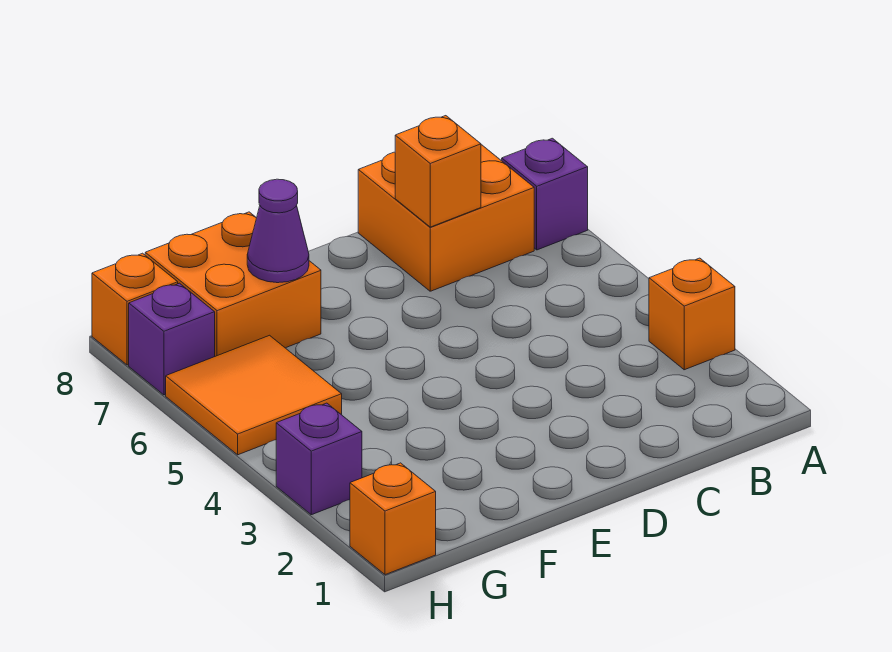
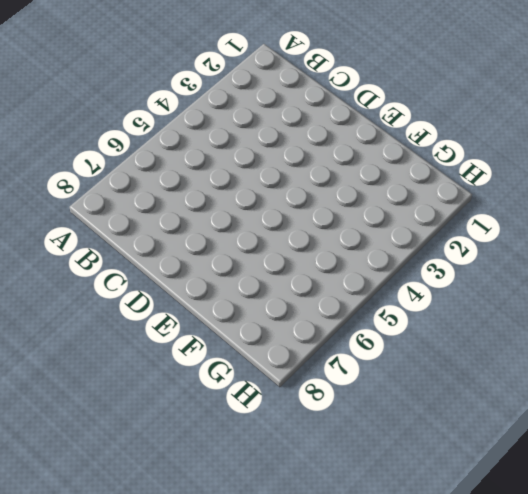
none -> orange 1x1 brick [649,258,735,370]
none -> purple 1x1 brick [502,138,588,250]

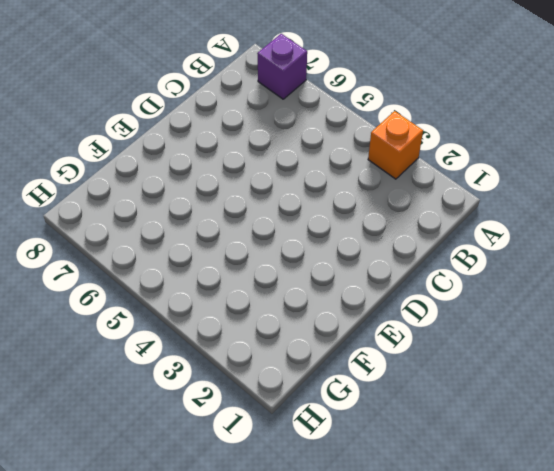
none -> orange 2x2 brick [358,145,534,291]
none -> orange 2x2 brick [145,212,321,356]

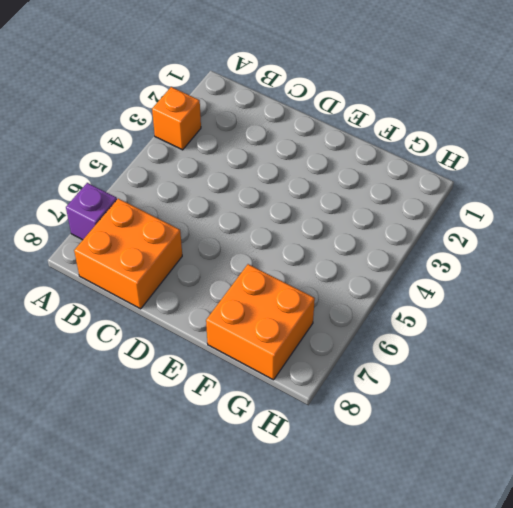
none -> orange 2x2 tile [166,335,342,455]
none -> orange 1x1 brick [350,463,436,575]

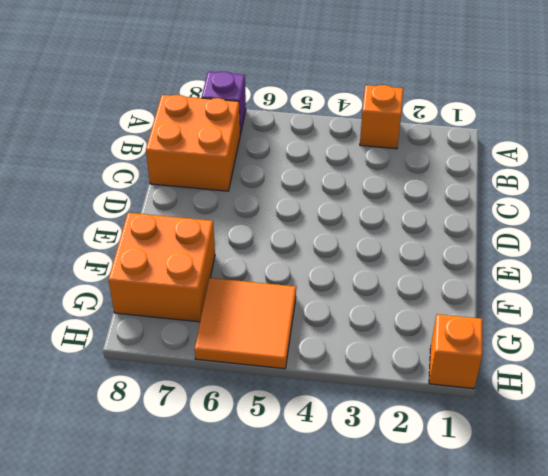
none -> purple 1x1 brick [276,403,362,515]
none -> purple 1x1 brick [129,283,215,395]

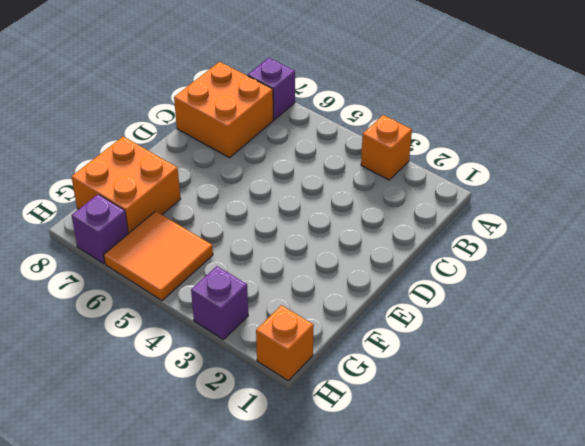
none -> orange 1x1 brick [92,253,178,365]
none -> orange 1x1 brick [395,116,481,227]

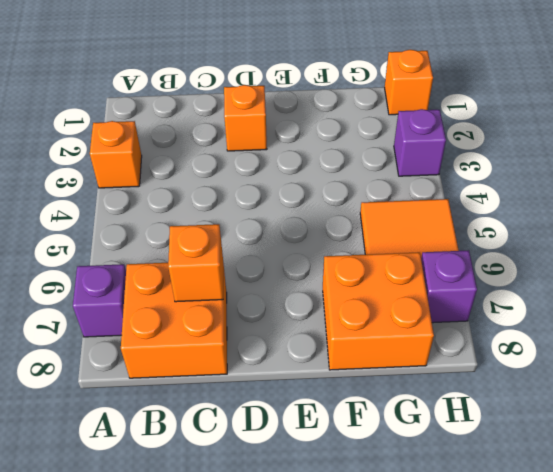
orange 1x1 brick [224,85,267,151] -> orange 1x1 brick moved to [92,253,178,365]
none -> purple 1x1 cone [247,179,309,283]

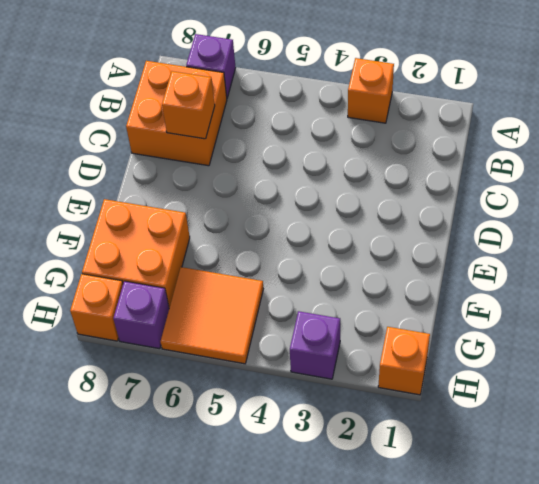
none -> purple 1x1 cone [247,179,309,283]

